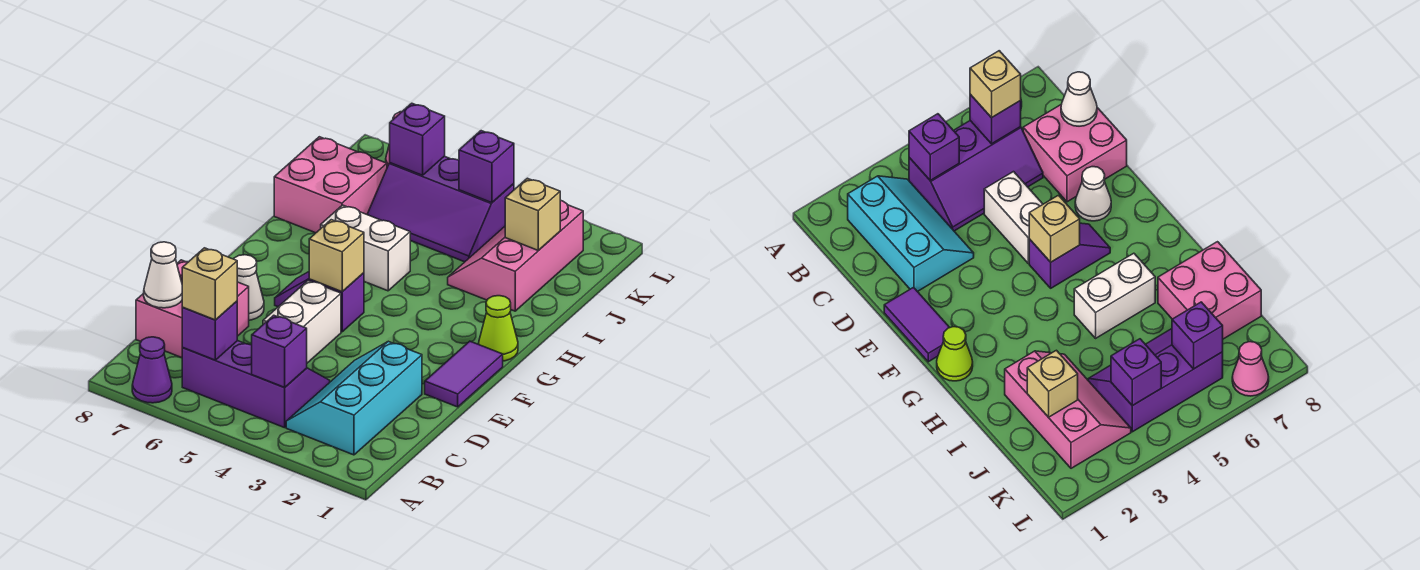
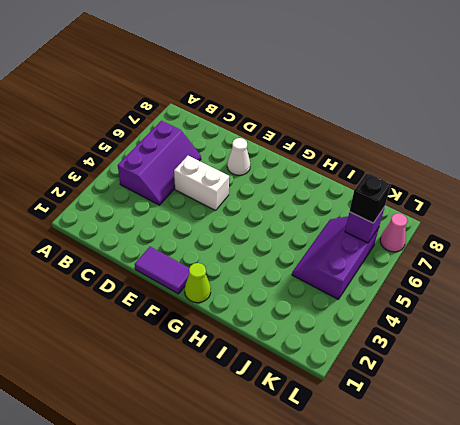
black 1x1 brick [350,173,391,223] -> none
none -> purple 1x1 cone [132,337,172,403]
none -> cyan 2x3 slope [286,341,422,455]
none -> pink 2x2 brick [136,260,249,358]

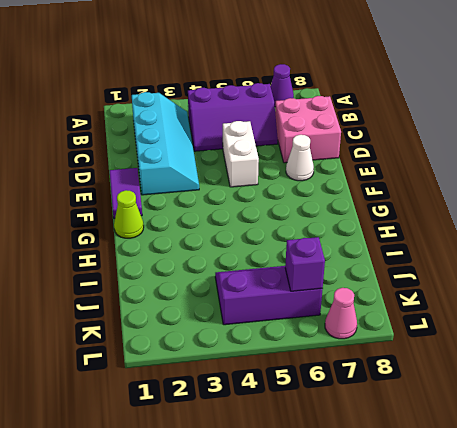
cyan 2x4 slope [132,92,199,195] -> cyan 2x3 slope [286,341,422,455]
none -> purple 1x2 slope [275,272,364,332]
none -> white 1x2 brick [321,205,410,291]
none -> pink 2x3 slope [448,201,583,311]

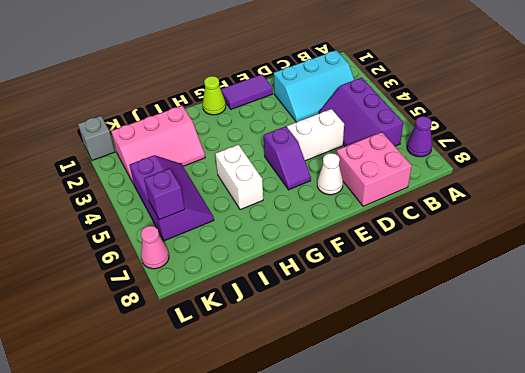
grey 1x1 brick [78,116,115,160] -> none
none -> pink 2x2 brick [274,137,387,233]
none -> purple 1x1 brick [252,315,307,388]
none -> purple 1x1 brick [182,301,237,360]

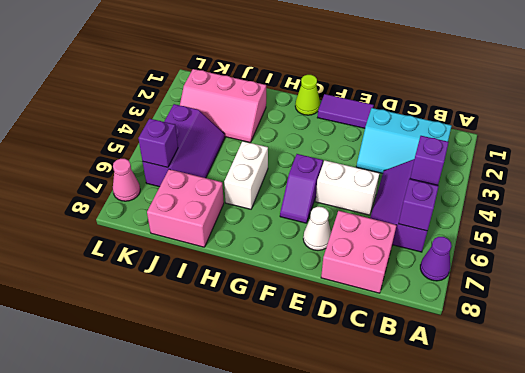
none -> white 1x1 cone [144,242,182,308]
none -> tan 1x1 brick [309,220,364,292]
none -> tan 1x1 brick [505,178,560,250]

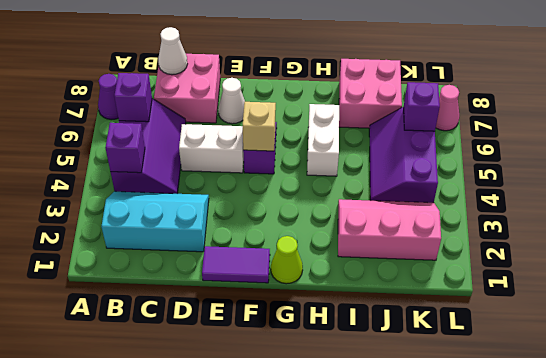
none -> tan 1x1 brick [505,178,560,250]
none -> purple 1x1 brick [459,131,514,203]
none -> tan 1x1 brick [182,248,237,320]

